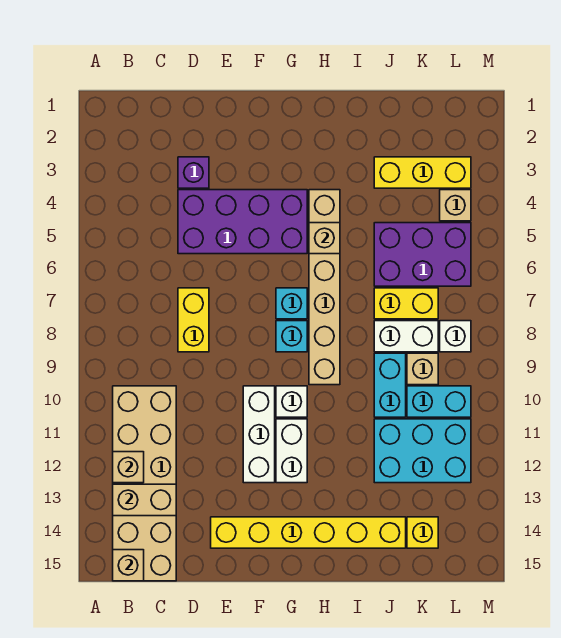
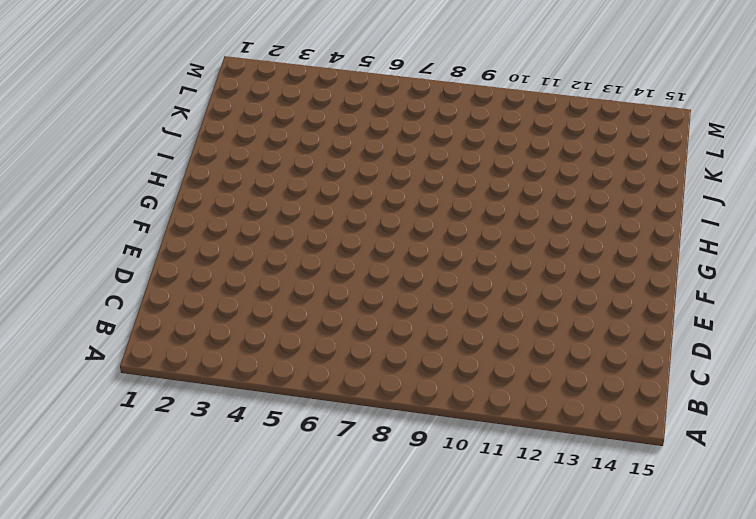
none -> tan 2x6 brick [113,386,176,581]
none -> purple 1x1 brick [178,157,209,188]
none -> purple 2x4 brick [178,190,307,254]

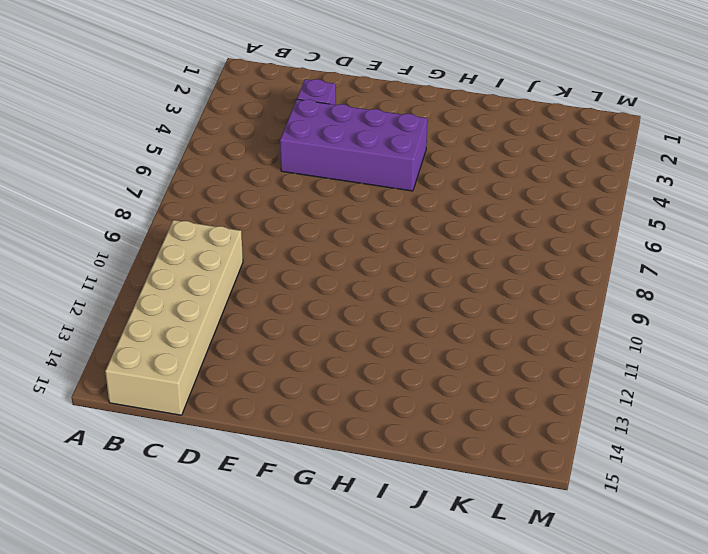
none -> yellow 1x2 brick [178,288,209,352]
none -> yellow 1x6 brick [211,517,406,548]
none -> white 1x3 brick [243,386,275,483]

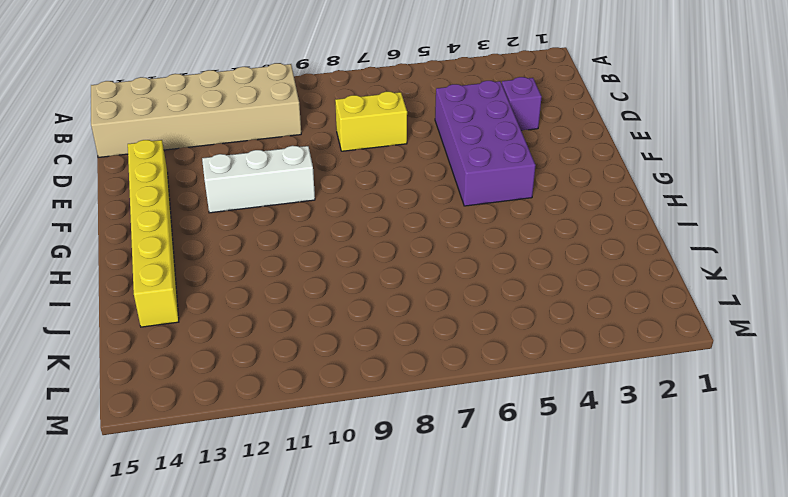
none -> cyan 1x1 brick [276,288,307,319]
none -> cyan 1x1 brick [276,321,307,352]
none -> white 1x1 brick [276,386,307,417]

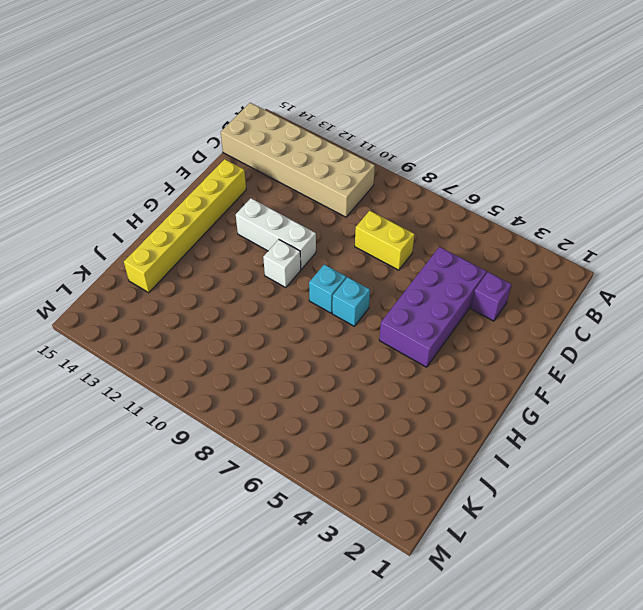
none -> white 1x2 brick [276,419,307,483]
none -> tan 1x6 brick [309,190,340,385]
none -> yellow 1x3 brick [374,157,471,188]

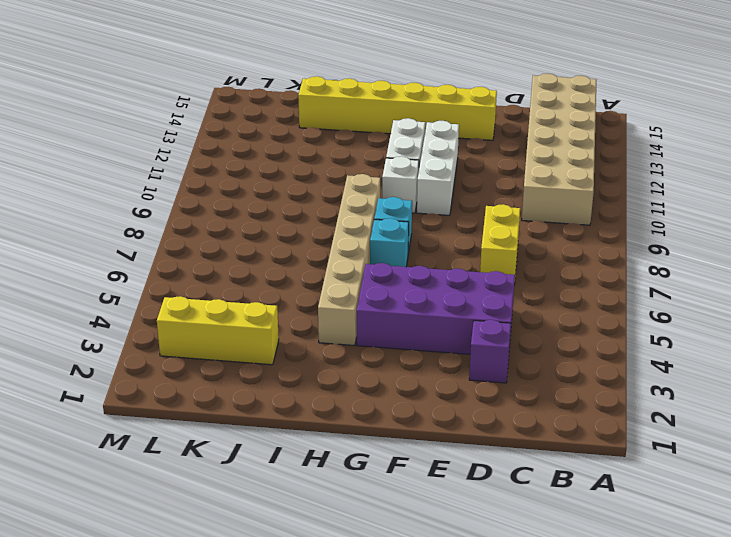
none -> purple 2x3 brick [374,223,471,286]
none -> yellow 1x2 brick [374,288,438,319]
none -> white 1x2 brick [374,321,438,352]

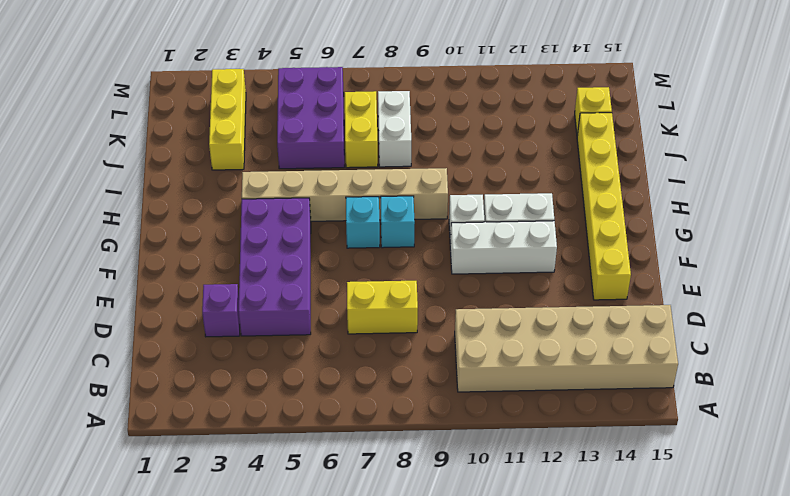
none -> cyan 1x2 brick [374,353,406,417]
none -> cyan 2x3 brick [374,419,471,483]
none -> tan 1x1 brick [407,353,438,385]

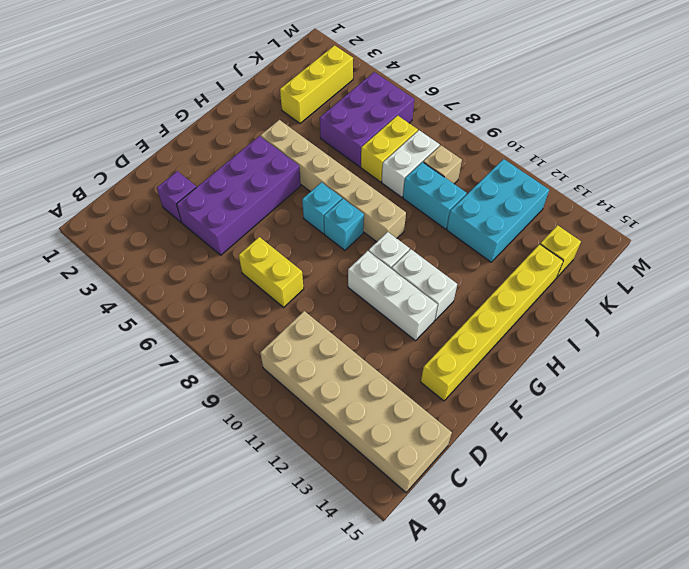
none -> cyan 1x2 brick [407,386,471,417]
none -> tan 1x1 brick [440,190,471,221]
none -> white 1x1 brick [440,321,471,352]

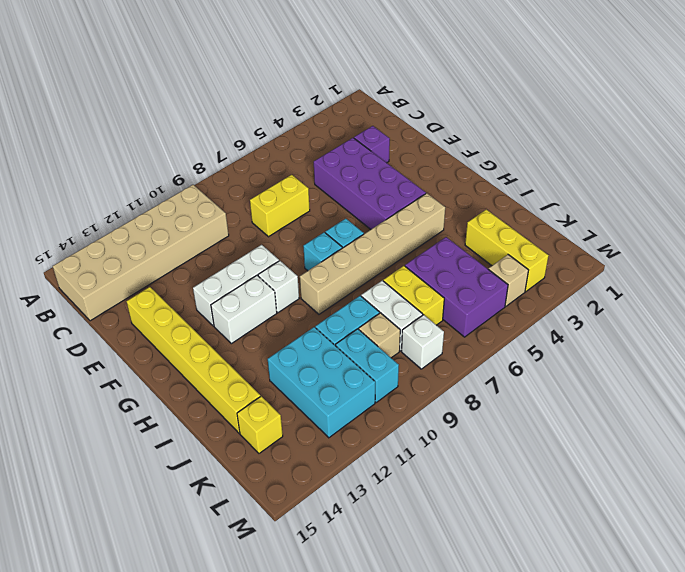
none -> tan 1x1 brick [113,452,144,483]
none -> tan 1x2 brick [113,484,176,516]
none -> tan 1x1 brick [113,550,144,581]

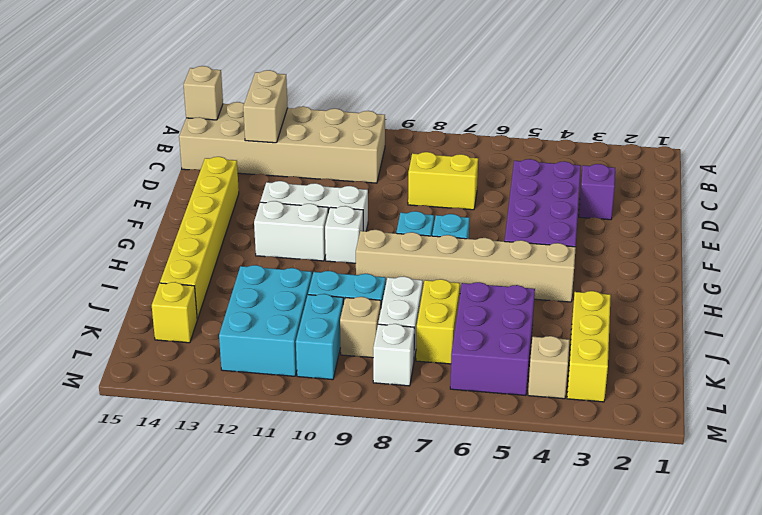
none -> tan 1x1 brick [113,452,144,483]
none -> tan 1x1 brick [309,223,340,254]

